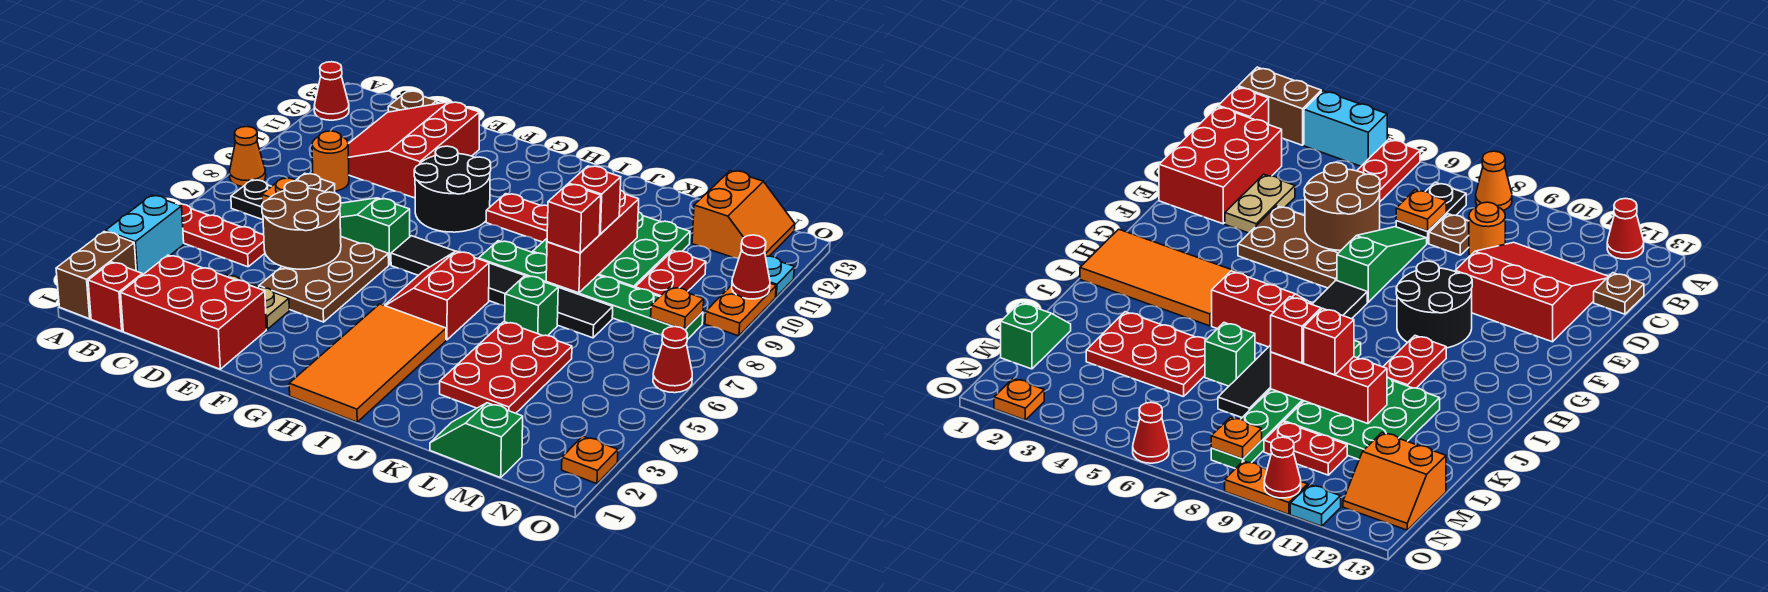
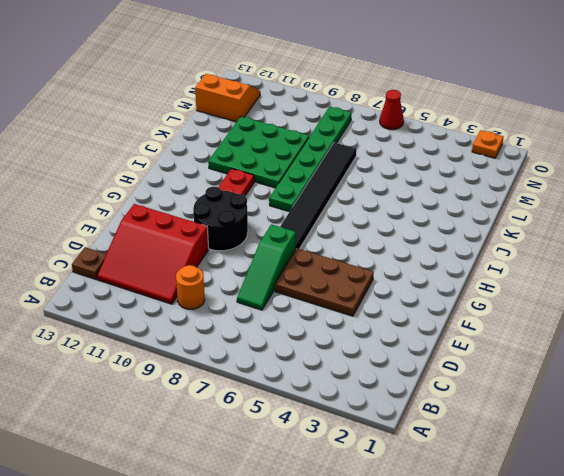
none -> brown 1x2 brick [56,232,136,319]
none -> cyan 1x2 brick [105,195,184,275]
none -> red 1x3 plate [176,203,265,267]
none -> orange 1x1 cone [230,127,266,187]

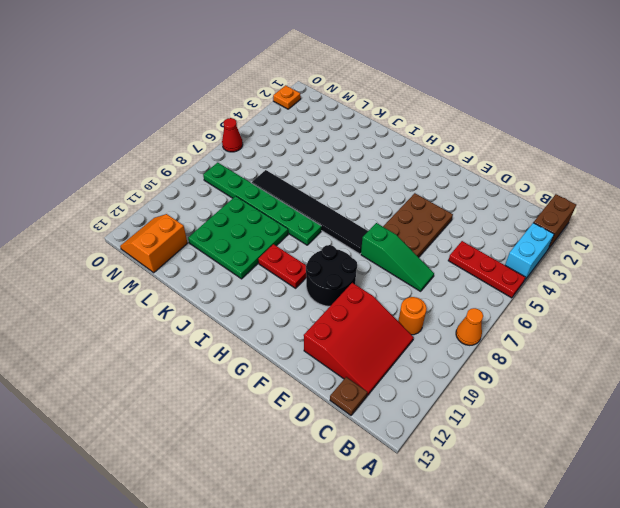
none -> red 1x1 cone [314,62,349,120]
none -> red 1x1 brick [88,262,142,331]
none -> black 1x2 plate [231,180,272,220]
none -> red 2x3 brick [121,255,266,369]

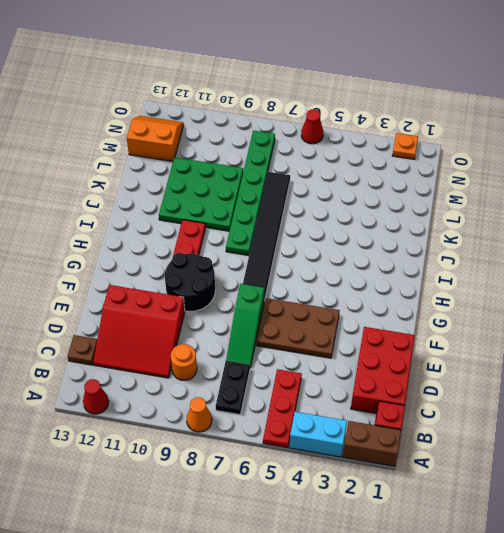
none -> brown 1x1 plate [296,173,335,193]
none -> tan 1x2 plate [224,275,289,329]
none -> orange 2x4 tile [289,304,446,422]
none -> red 2x2 slope [385,251,489,340]

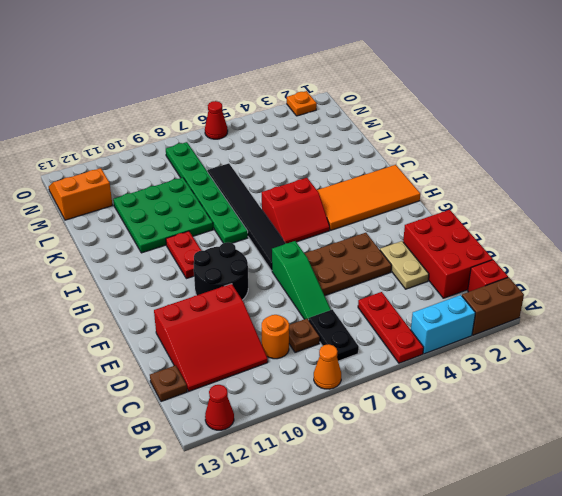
none -> red 2x3 plate [440,322,572,413]
none -> green 1x1 brick [505,275,558,336]
none -> green 1x2 slope [430,403,523,478]
none -> red 1x2 plate [635,250,706,297]

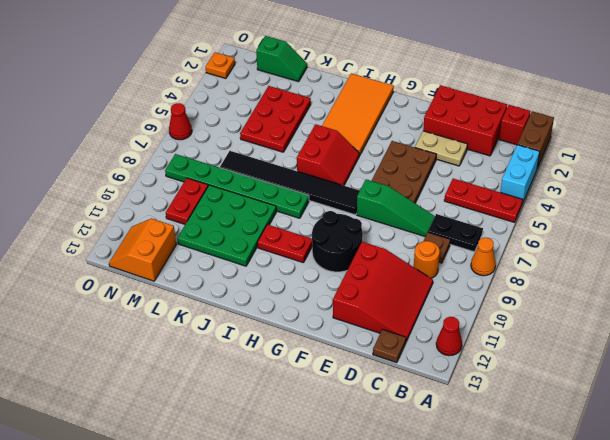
none -> green 1x1 brick [505,275,558,336]
none -> orange 1x2 plate [705,283,776,336]
none -> cyan 1x1 plate [766,256,794,297]
none -> orange 1x1 plate [262,178,312,204]

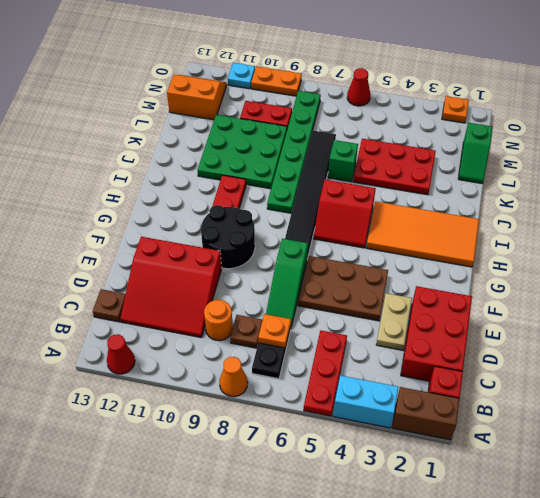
none -> brown 2x2 round brick [262,181,341,269]
none -> red 1x3 brick [546,190,639,293]
none -> orange 1x1 plate [651,287,704,330]
none -> red 1x1 cone [732,235,770,299]

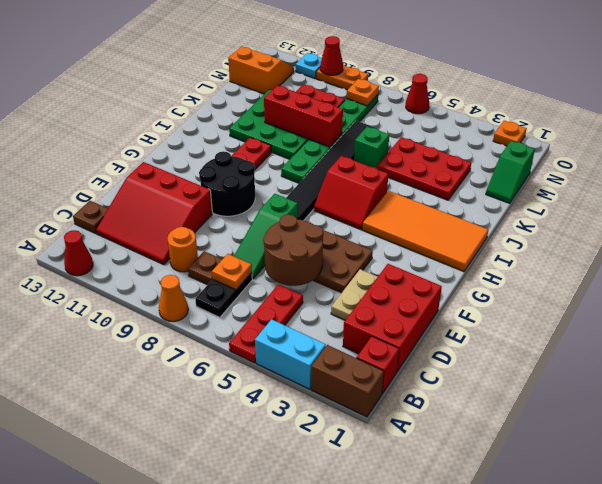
none -> red 1x1 brick [547,184,601,253]
none -> red 1x1 brick [569,166,621,234]

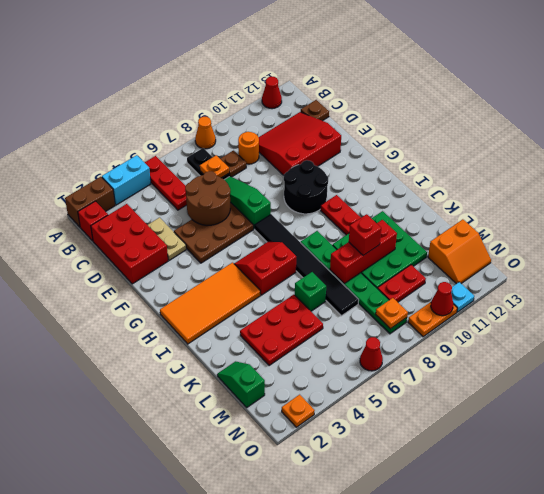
none -> red 1x1 brick [547,184,601,253]

